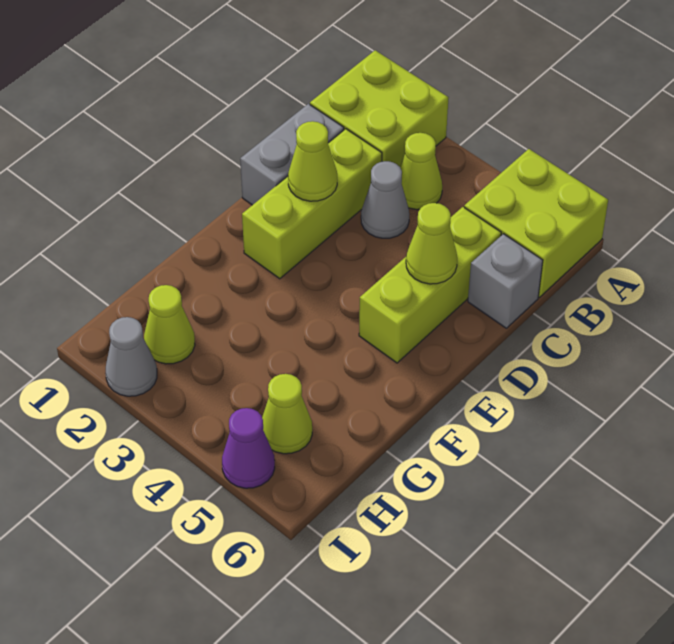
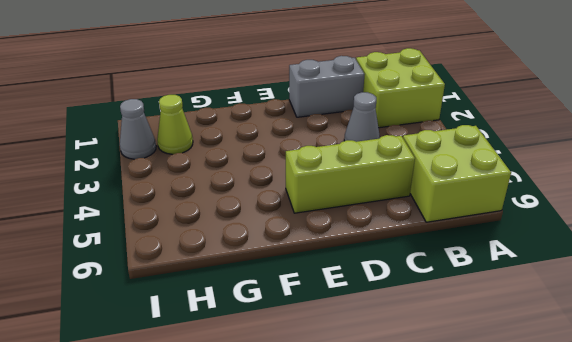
none -> lime 1x1 cone [400,133,442,210]
none -> lime 1x3 brick [242,129,382,279]
none -> grey 1x1 brick [468,234,543,328]

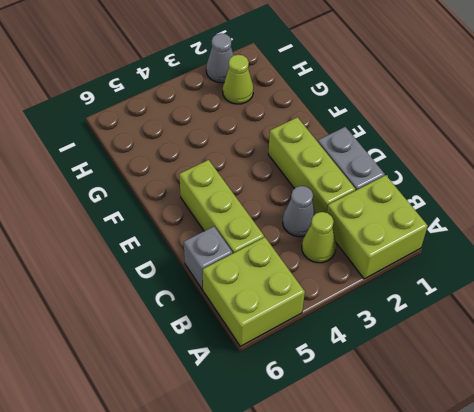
none -> lime 1x1 cone [262,374,312,454]
none -> purple 1x1 cone [222,408,275,488]
none -> lime 1x1 cone [288,121,337,201]

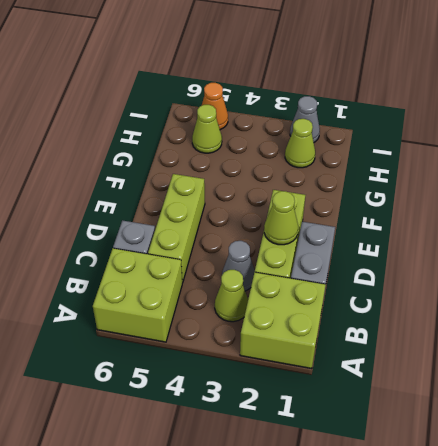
orange 1x1 cone [202,83,228,130] -> purple 1x1 cone [222,408,275,488]
none -> lime 1x1 cone [406,203,457,284]

